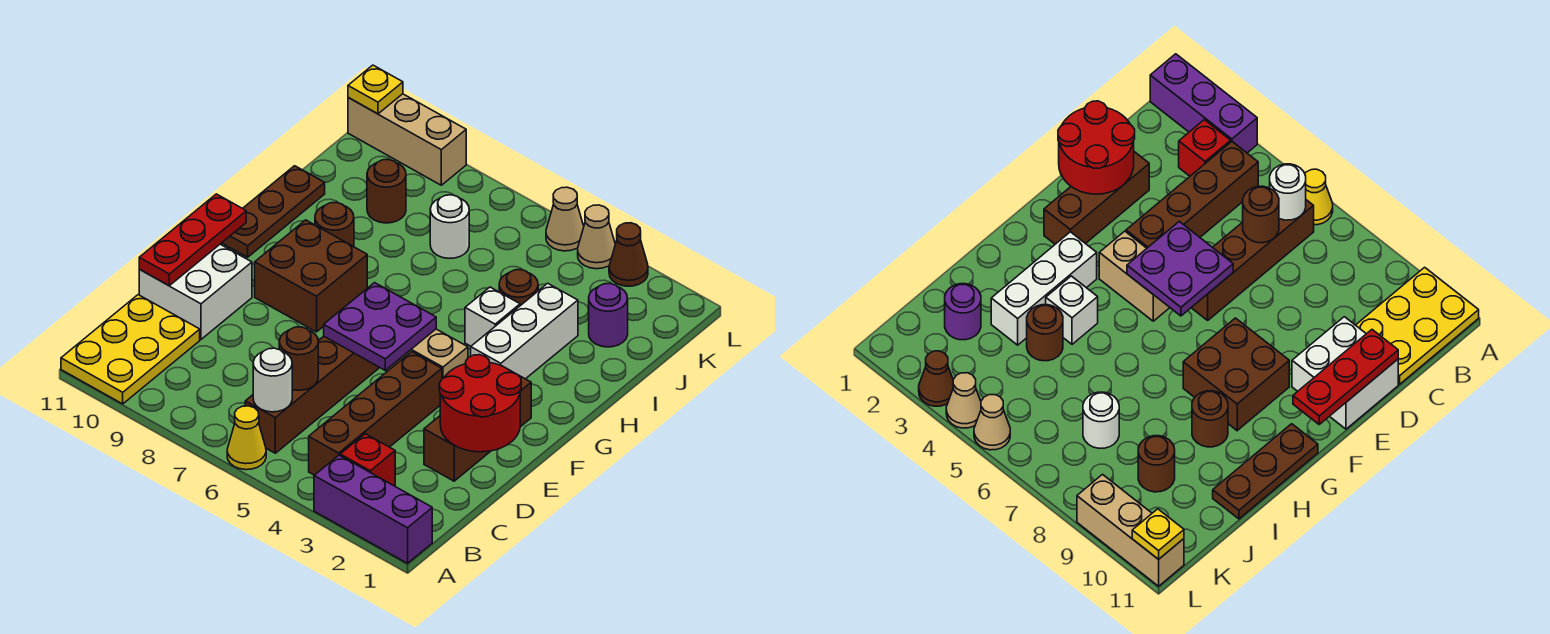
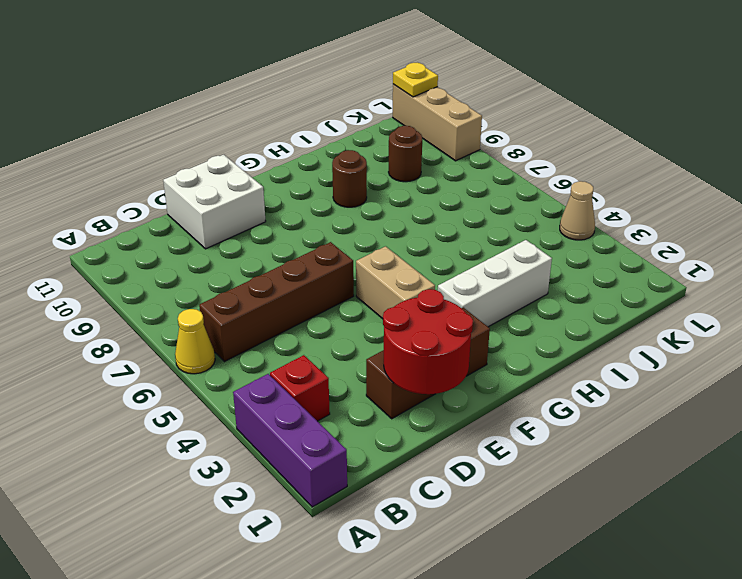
none -> yellow 2x3 plate [61,295,200,404]
none -> brown 1x4 brick [309,352,442,475]
none -> brown 2x2 brick [255,220,367,332]

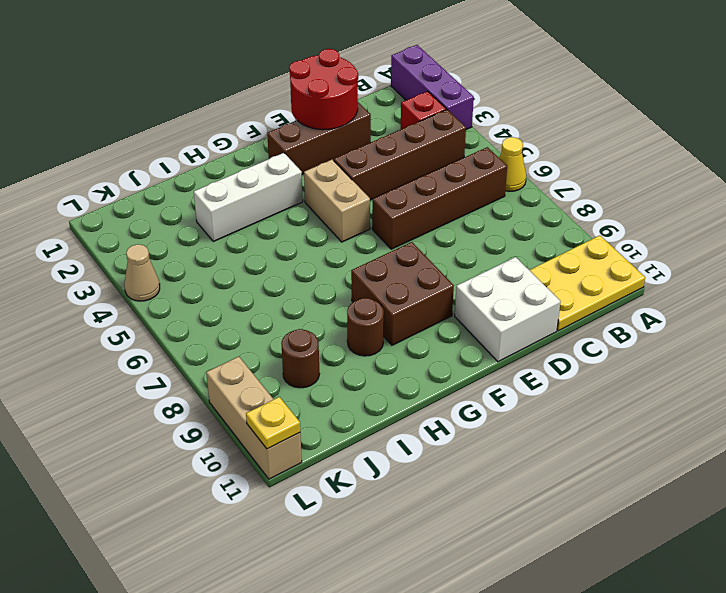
none -> brown 1x3 plate [222,166,325,257]
none -> white 1x1 brick [465,287,520,346]
none -> brown 1x1 round brick [499,270,538,306]

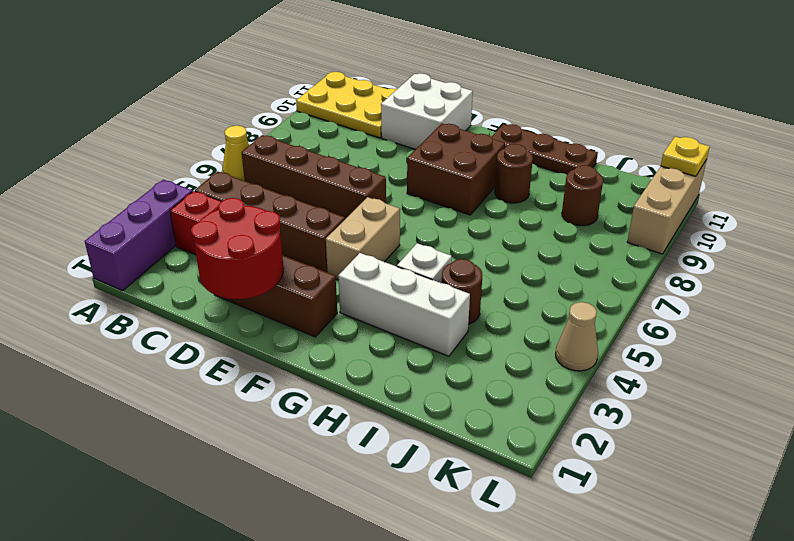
none -> purple 1x1 round brick [589,284,628,347]
none -> white 1x1 round brick [430,195,469,258]
none -> brown 1x1 cone [609,223,648,286]

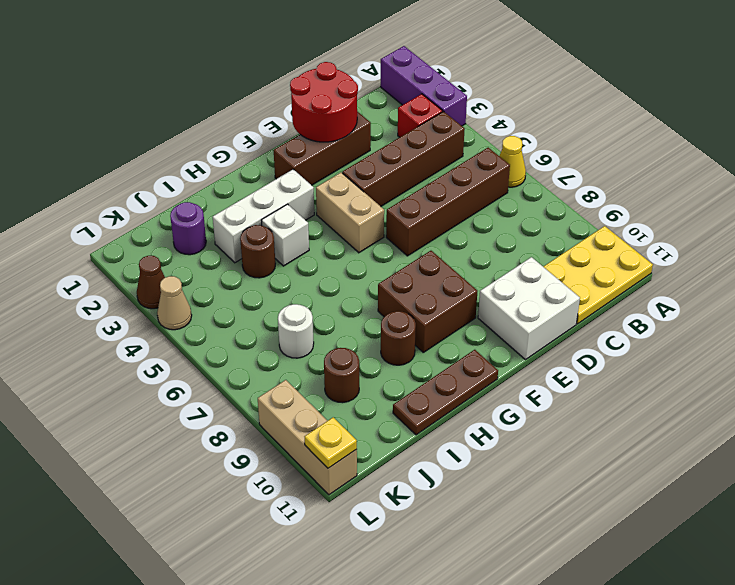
none -> tan 1x1 cone [546,187,584,251]
none -> white 1x1 round brick [253,348,292,412]
none -> brown 1x1 round brick [279,327,318,390]

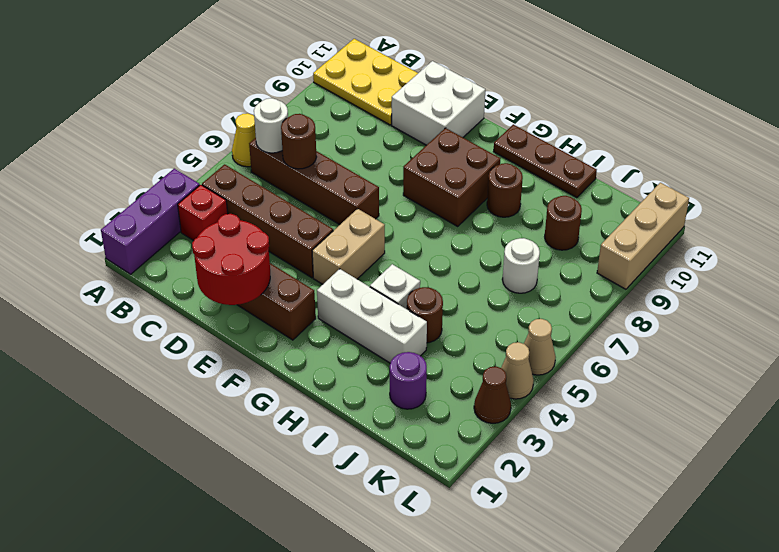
none -> red 1x3 plate [139,194,246,286]
none -> purple 2x2 plate [324,283,436,371]
none -> yellow 1x1 plate [348,65,403,114]

